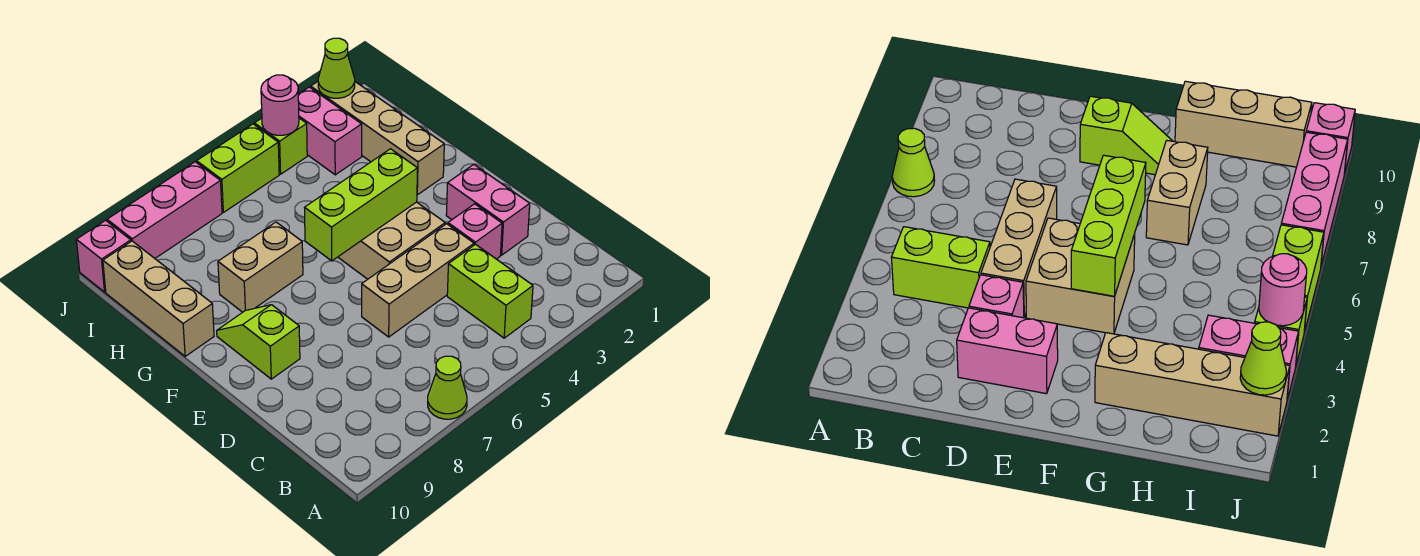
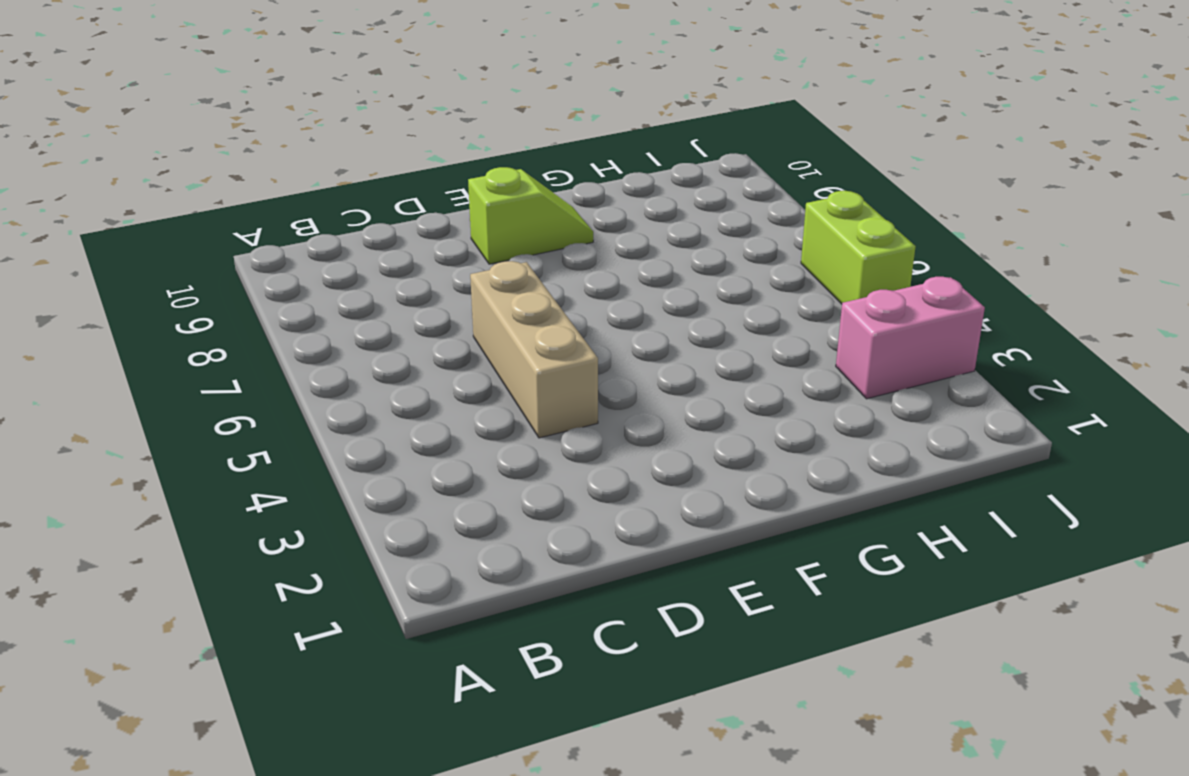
none -> lime 1x1 cone [428,356,467,419]
none -> lime 1x2 brick [447,244,533,338]
none -> pink 1x2 brick [446,165,530,255]

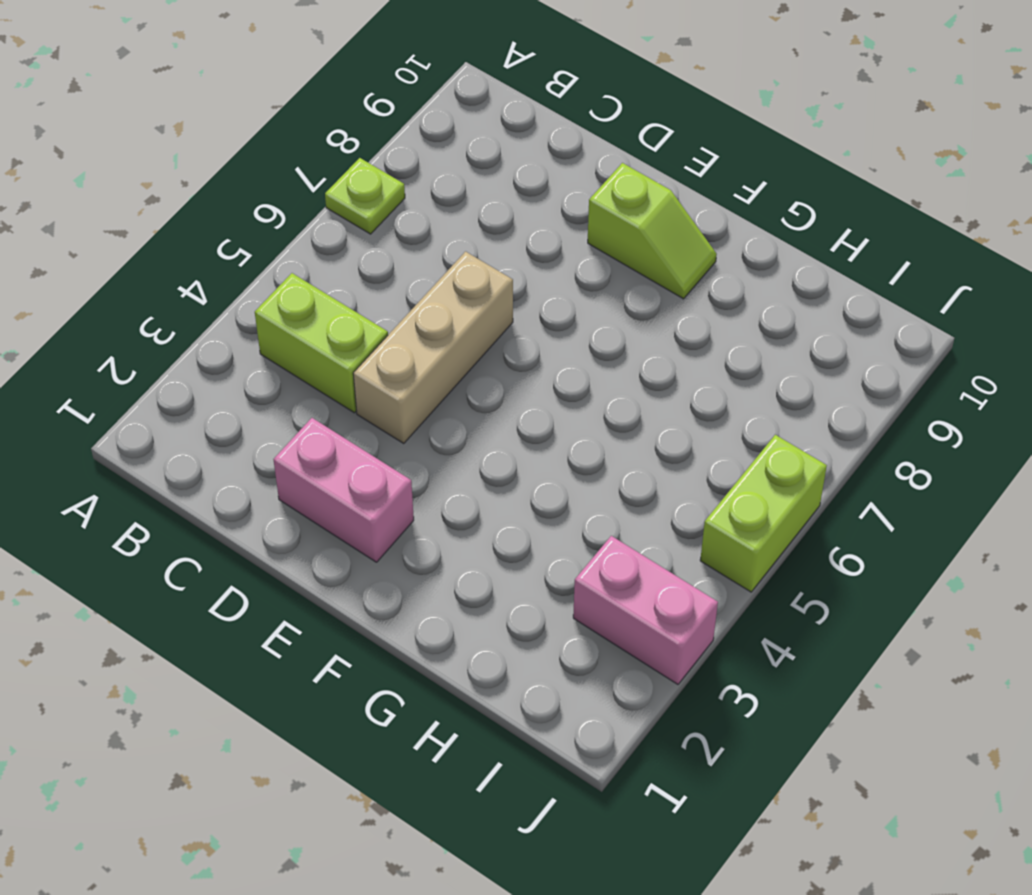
lime 1x1 plate [325,158,405,234] -> lime 1x1 cone [428,356,467,419]
none -> pink 1x1 brick [448,204,502,259]
none -> tan 2x2 brick [338,202,445,279]
none -> tan 1x4 brick [311,82,444,195]

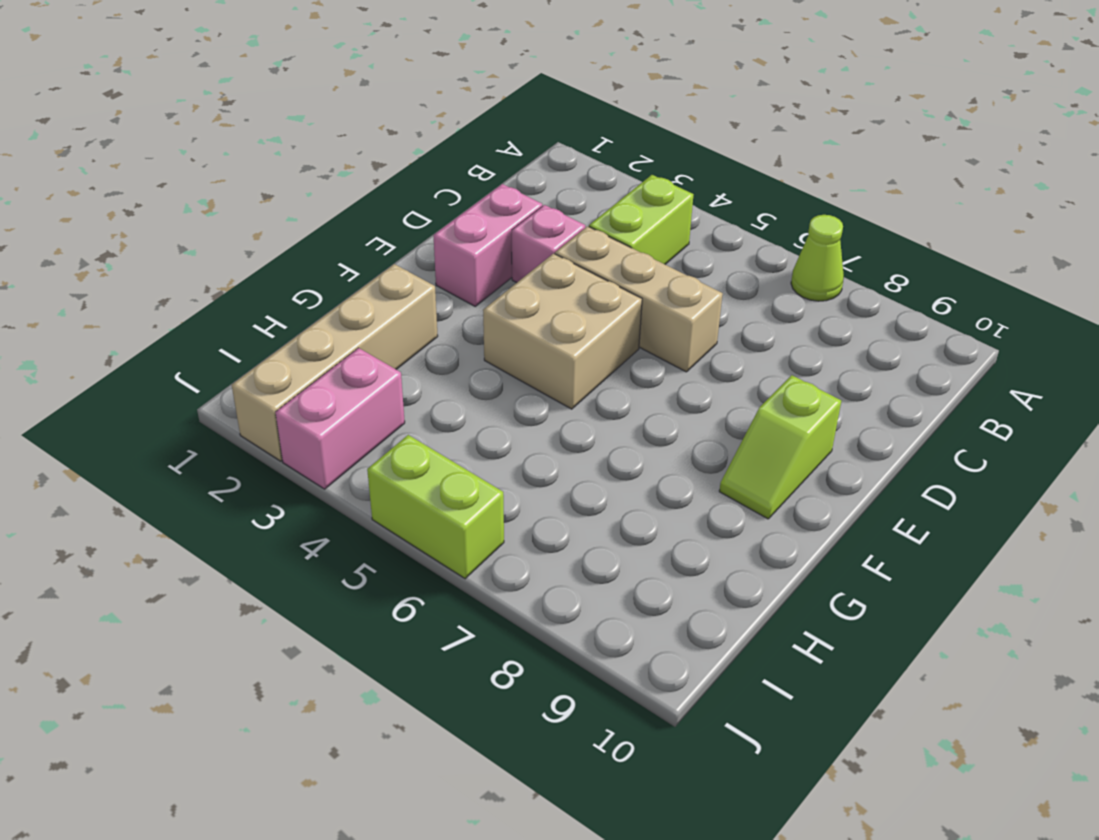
none -> tan 1x2 brick [218,222,303,312]
none -> tan 1x3 brick [103,241,214,356]
none -> lime 1x1 brick [254,118,307,174]

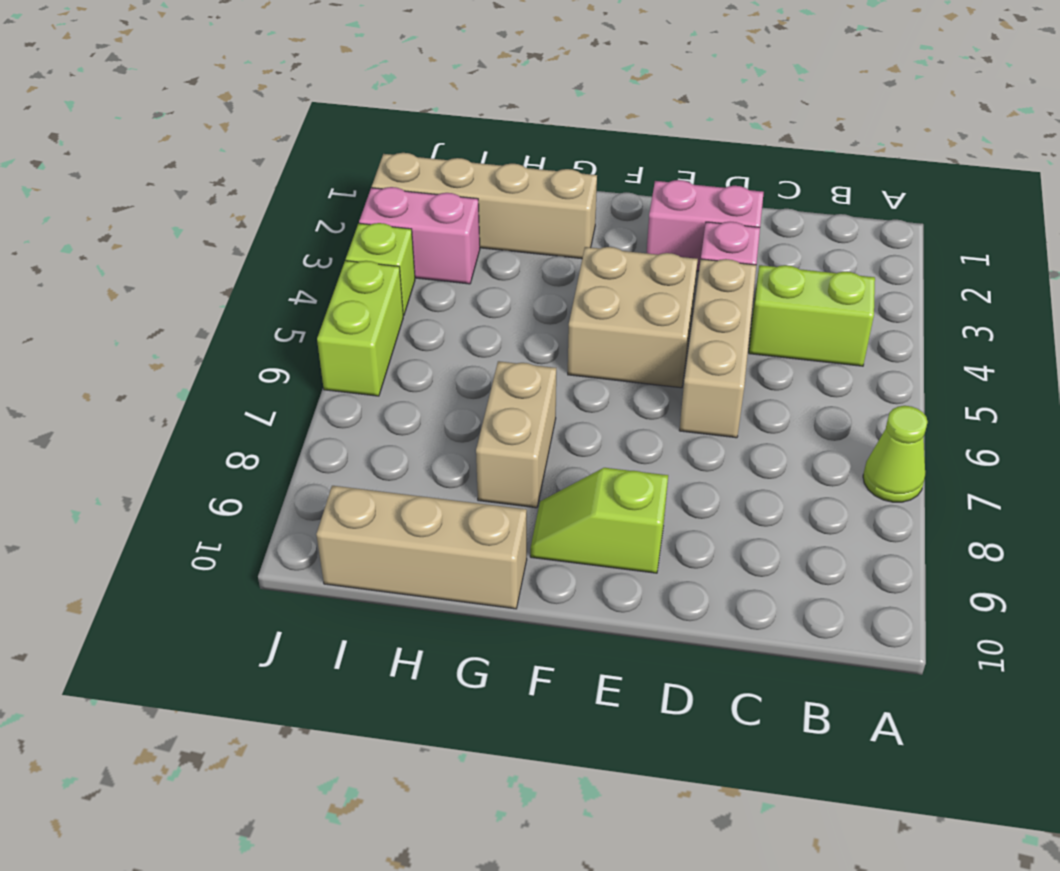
none -> pink 1x3 brick [107,162,222,258]
none -> pink 1x1 brick [76,220,131,292]
none -> lime 1x3 brick [305,149,418,261]

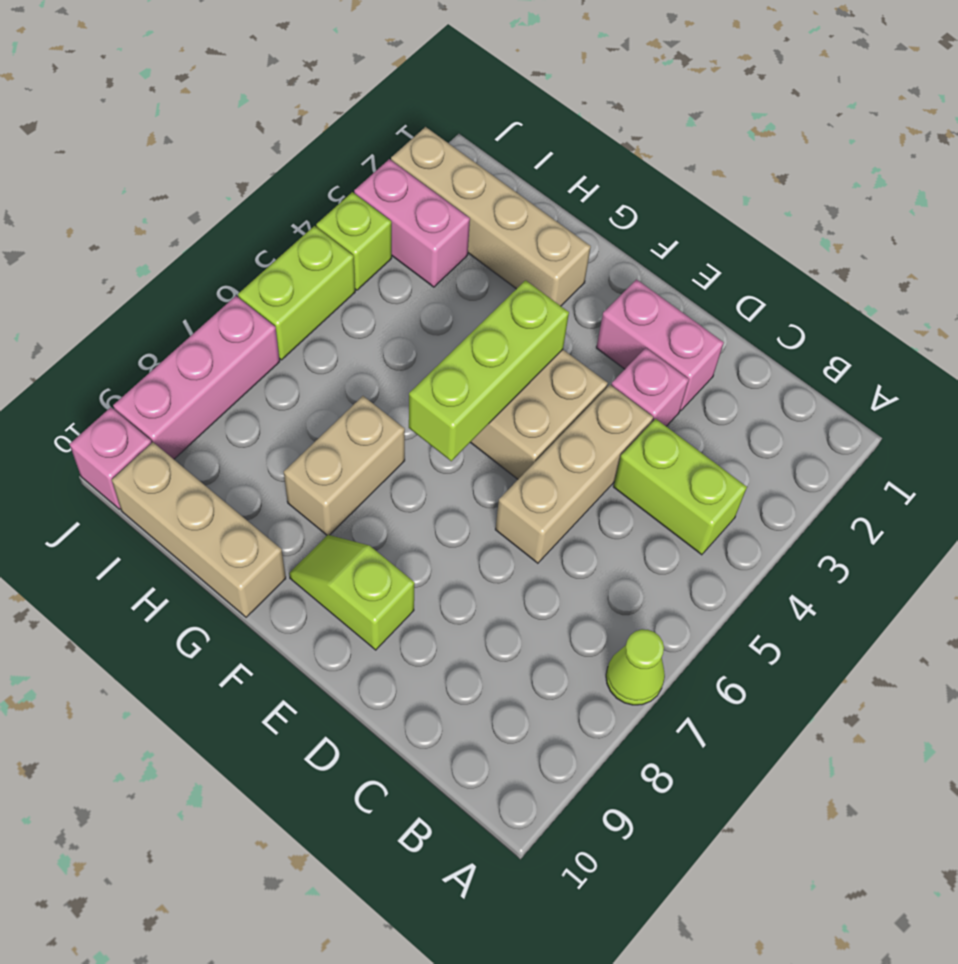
none -> lime 1x1 cone [318,38,355,98]
none -> pink 1x1 round brick [261,75,299,135]

